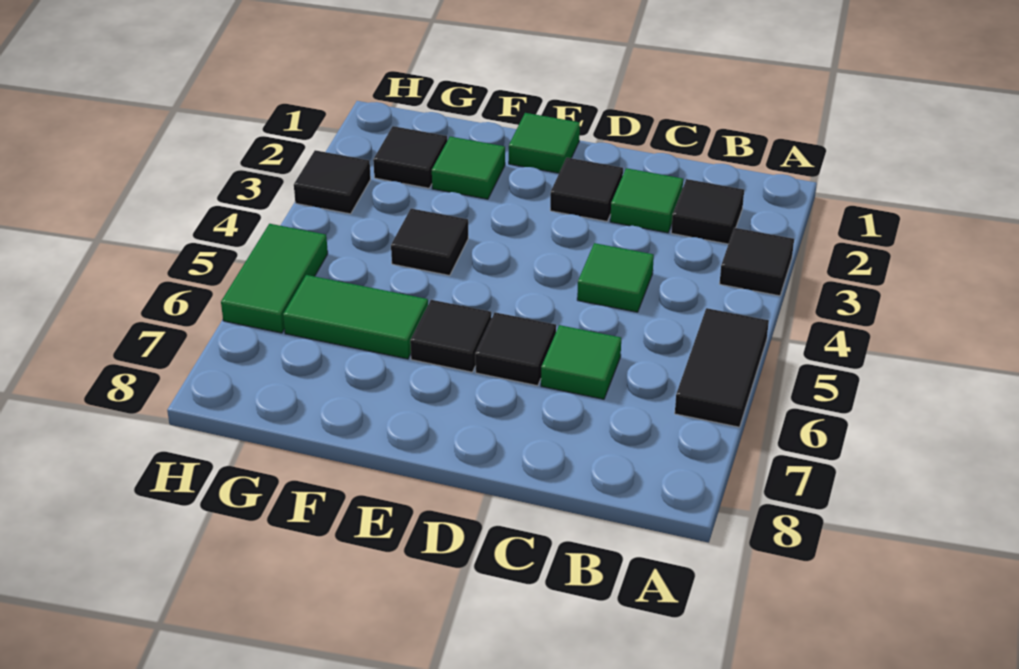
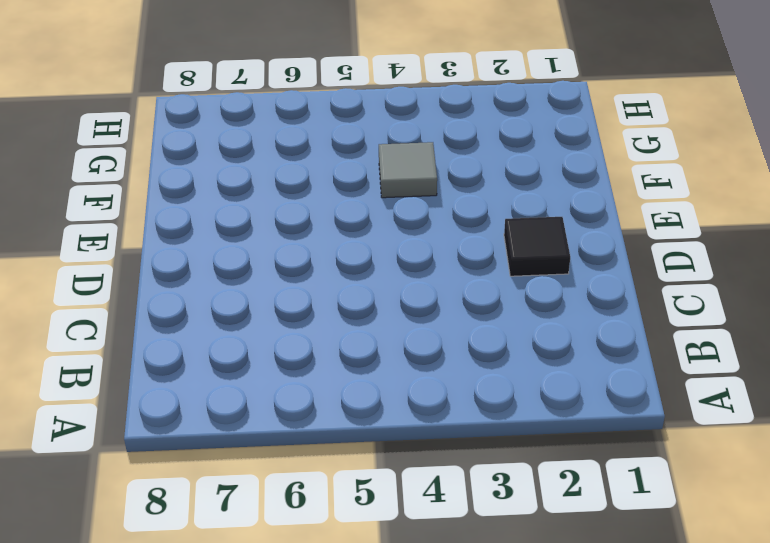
grey 1x1 tile [379,142,437,198] -> black 1x1 tile [391,209,468,276]
none -> black 1x1 tile [720,228,794,296]
none -> black 1x2 tile [675,308,769,427]
none -> black 1x1 tile [671,179,744,244]

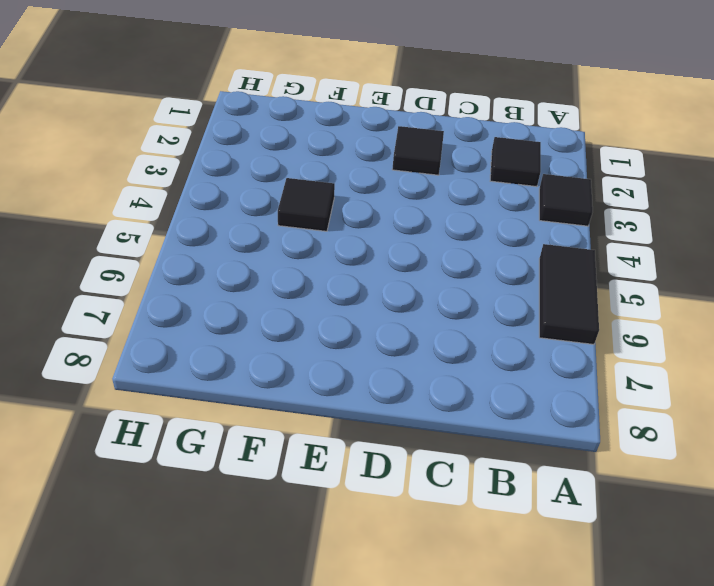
none -> green 1x1 tile [610,168,683,233]
none -> green 1x1 tile [577,243,654,312]
none -> green 1x1 tile [541,325,621,399]

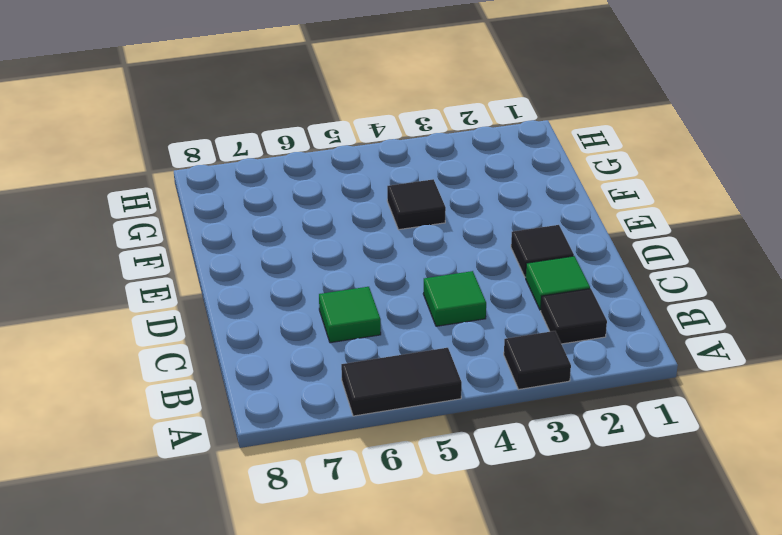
none -> black 1x1 tile [475,312,556,386]
none -> green 1x1 tile [509,113,580,173]
none -> black 1x1 tile [410,300,492,372]

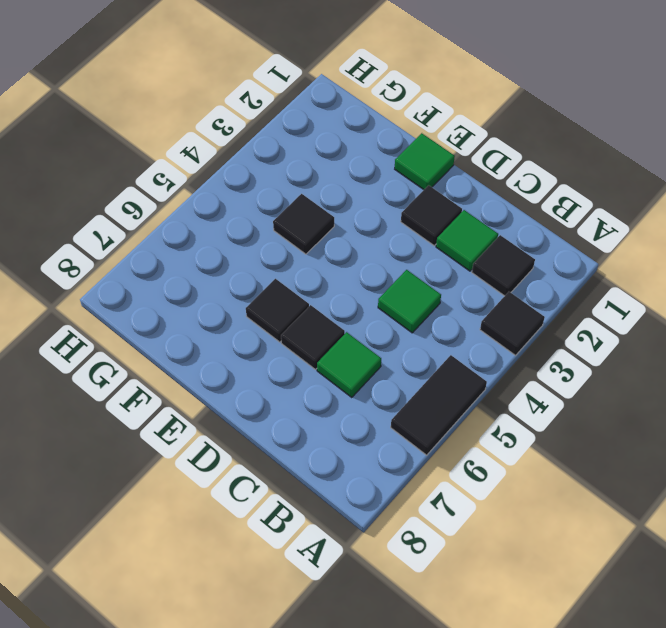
none -> green 1x1 tile [432,137,505,199]
none -> green 1x2 tile [283,275,428,359]
none -> black 1x1 tile [373,126,447,188]

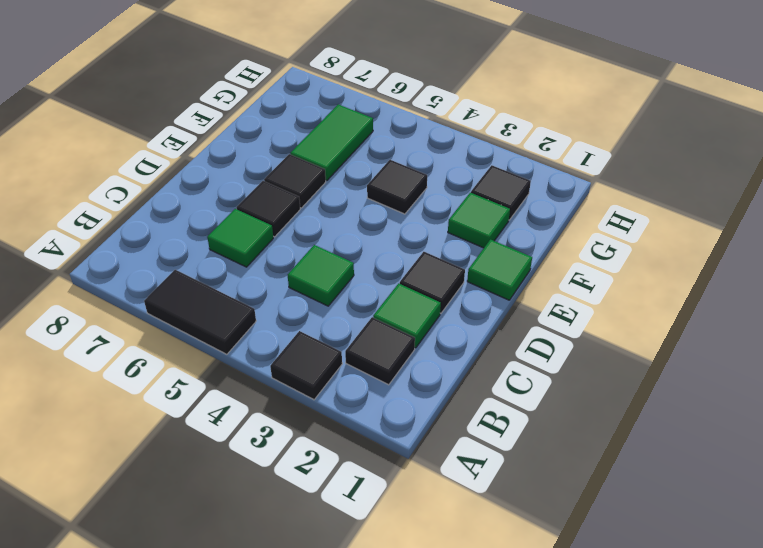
none -> black 1x1 tile [294,150,371,214]
none -> green 1x2 tile [221,224,328,333]

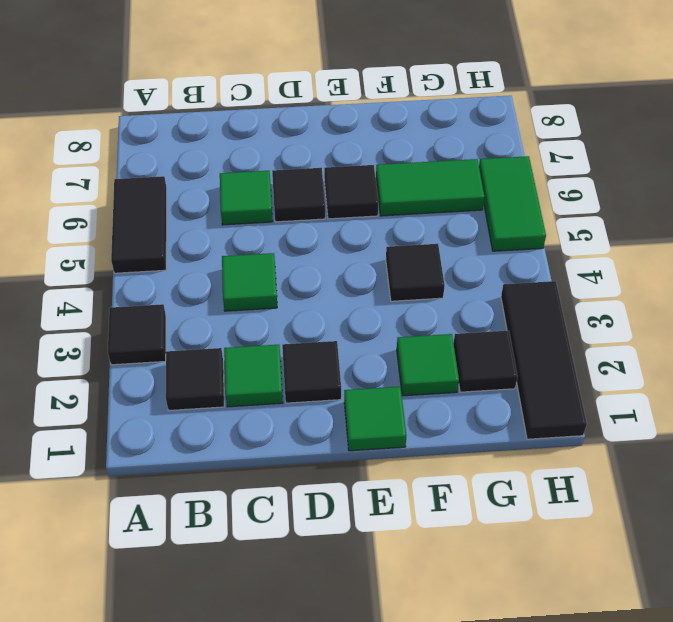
black 1x3 tile [501,281,587,439] -> black 1x1 tile [294,150,371,214]

